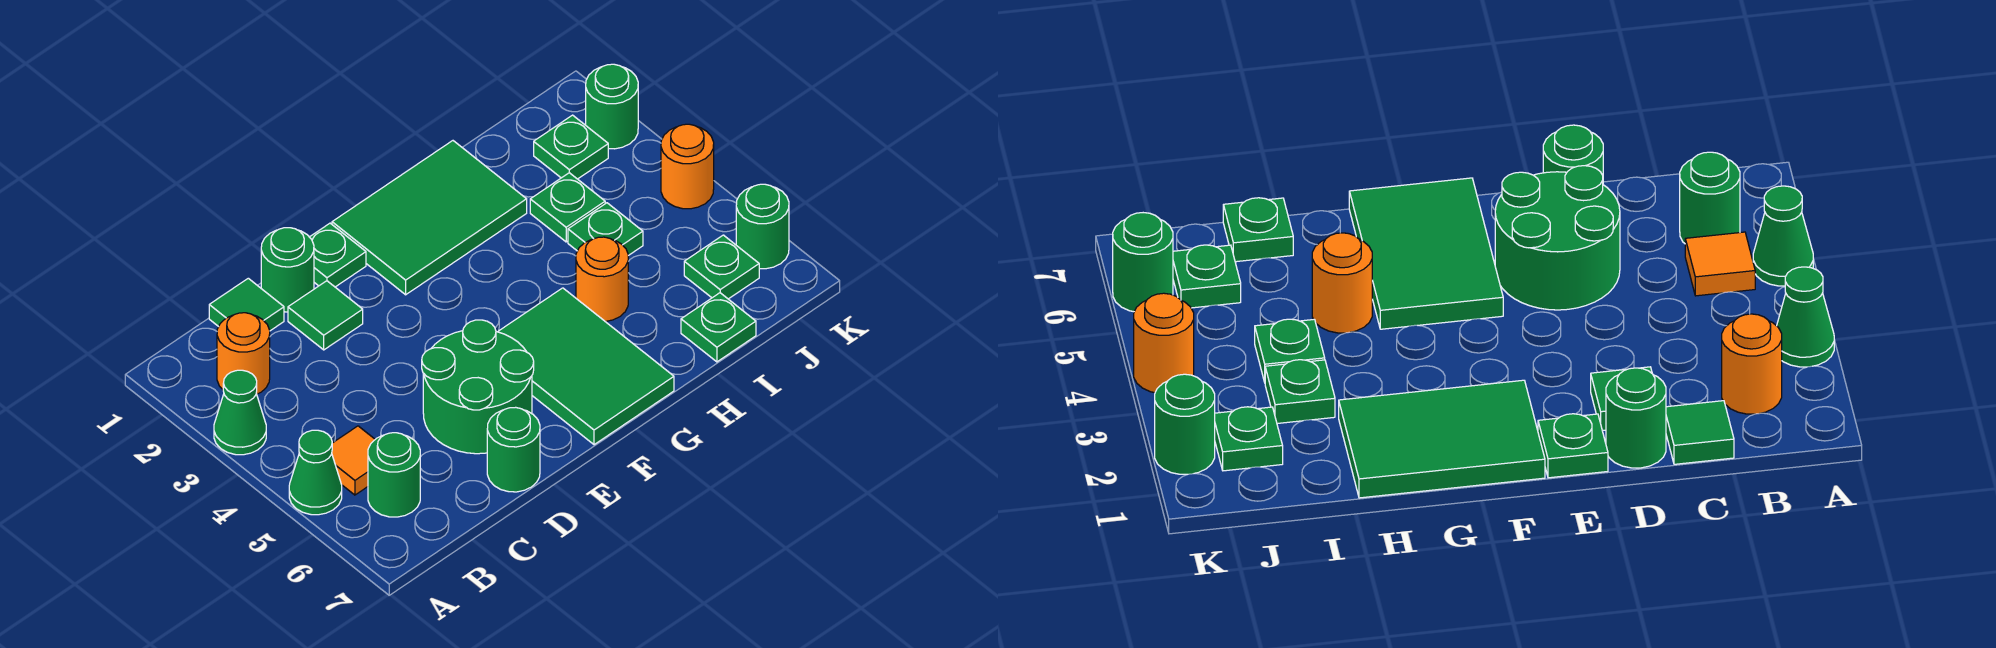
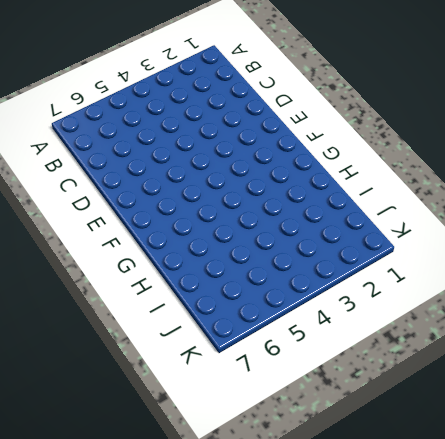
none -> green 1x1 cone [214,370,266,455]
none -> green 1x1 cone [289,430,342,515]
none -> orange 1x1 round brick [217,313,270,394]

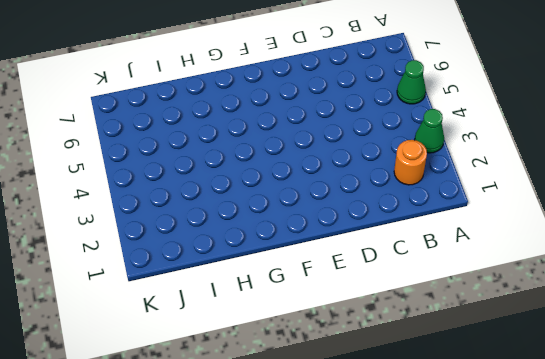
none -> orange 1x1 tile [332,426,375,495]
none -> green 1x1 round brick [368,433,420,517]
none -> green 1x1 tile [209,278,284,331]

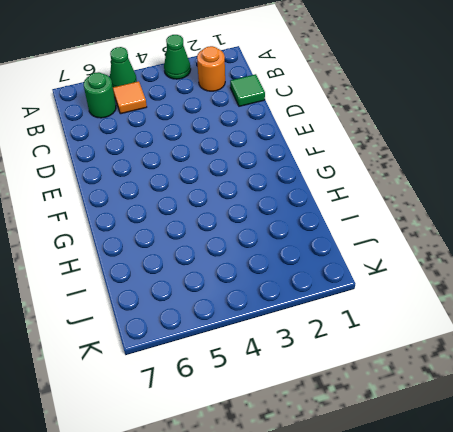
none -> green 1x1 round brick [261,228,314,312]
none -> green 1x1 tile [288,281,363,350]
none -> green 2x2 round brick [422,320,534,454]

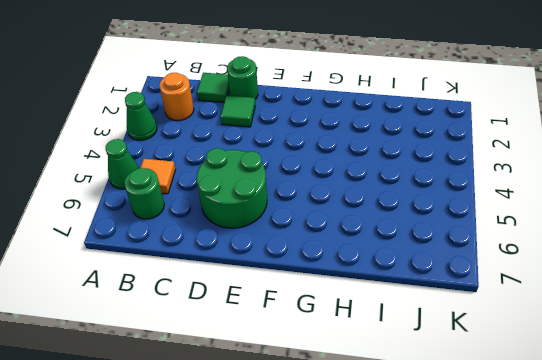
none -> green 1x1 round brick [487,407,540,492]
none -> green 1x1 plate [310,223,366,287]
none -> green 2x3 tile [332,141,527,295]

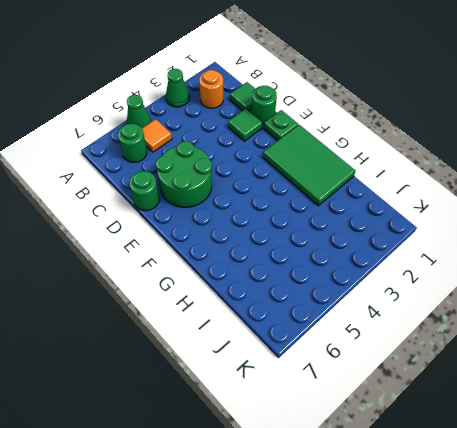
none -> green 2x3 tile [498,288,674,445]
none -> orange 1x1 round brick [576,237,628,322]
none -> green 1x1 plate [530,173,605,242]

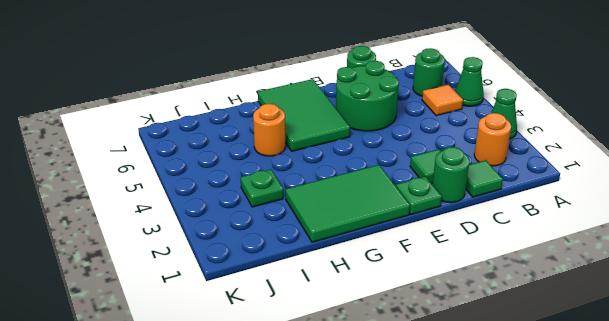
none -> green 1x1 plate [568,203,643,256]
none -> green 1x1 plate [681,293,756,362]
none -> green 1x1 plate [534,115,608,179]

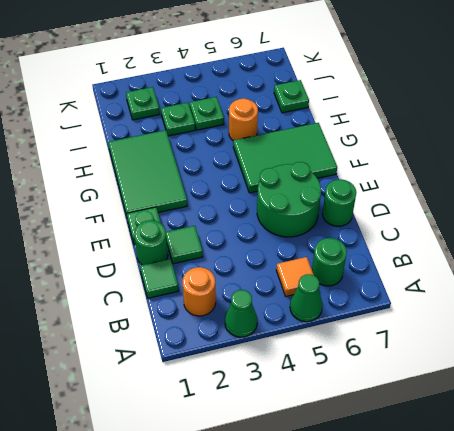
none -> green 1x1 plate [684,235,759,299]
none -> green 1x1 round brick [586,64,638,149]
none -> orange 1x1 round brick [661,124,714,209]

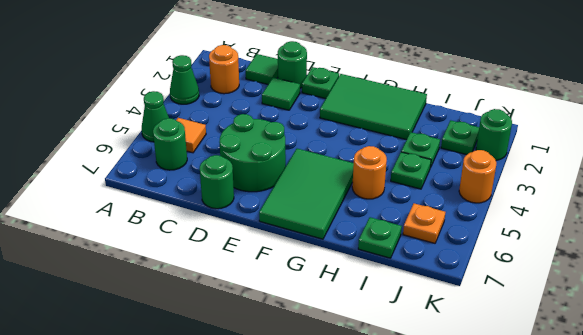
orange 1x1 plate [403,203,445,243] -> green 1x1 plate [684,235,759,299]
none -> green 1x1 round brick [736,184,789,269]

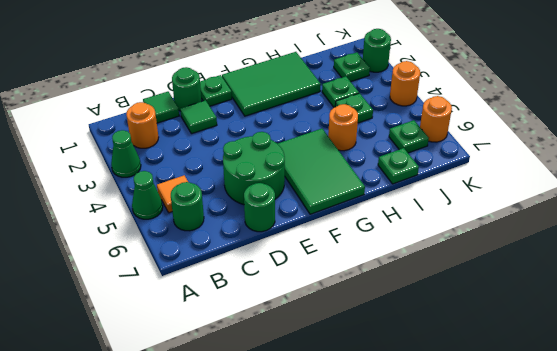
orange 1x1 round brick [420,96,452,142] -> green 1x1 round brick [736,184,789,269]

